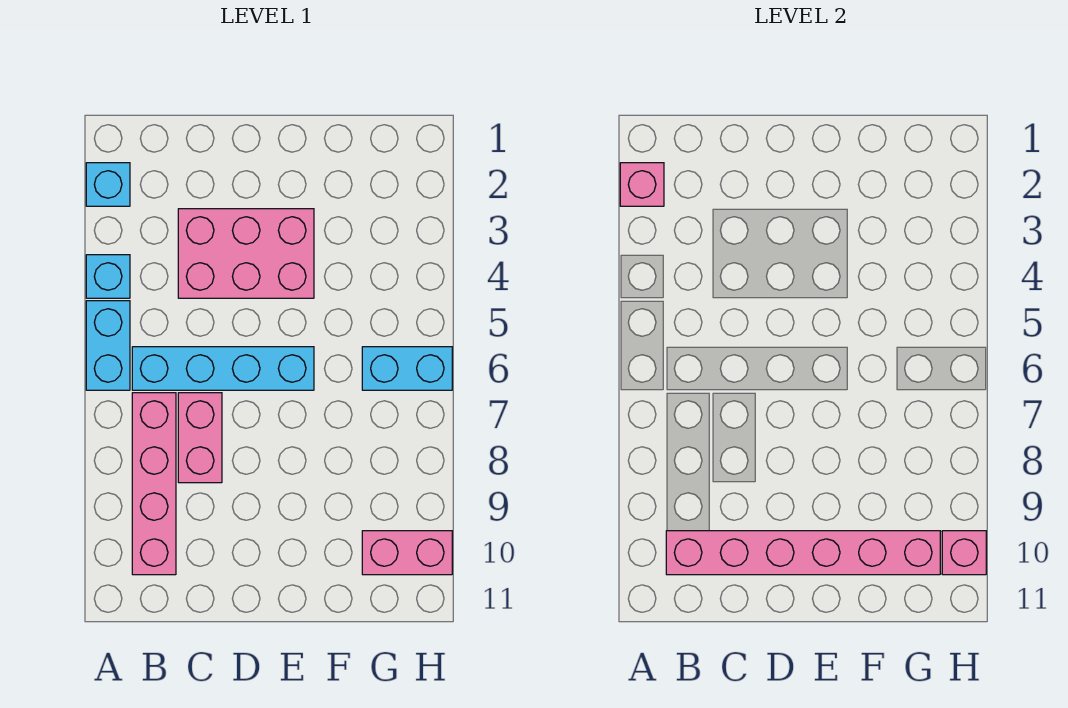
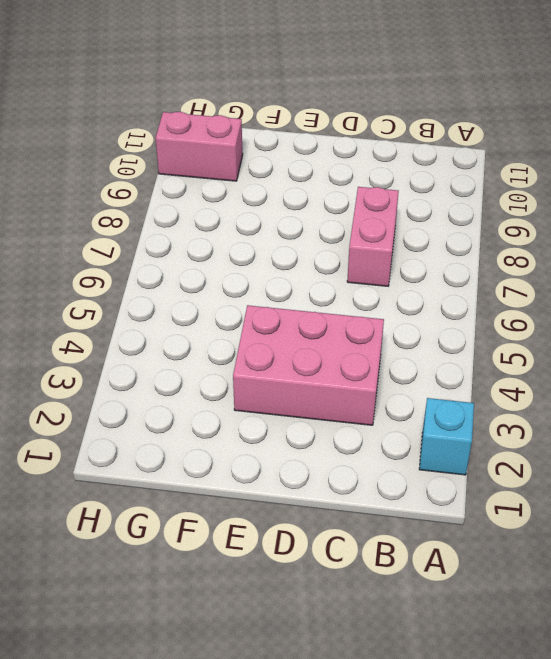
none -> cyan 1x1 brick [86,255,130,298]
none -> cyan 1x2 brick [86,301,130,390]
none -> cyan 1x4 brick [132,347,314,390]

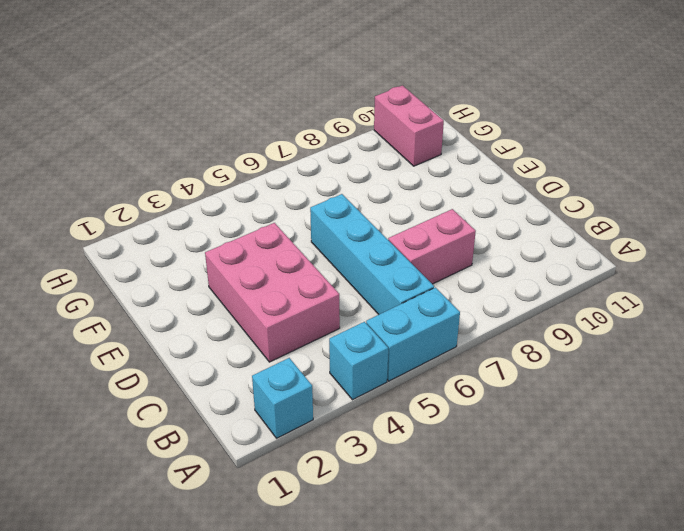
none -> pink 1x4 brick [132,393,176,575]
none -> cyan 1x2 brick [362,347,452,390]
none -> pink 1x1 brick [620,163,664,206]

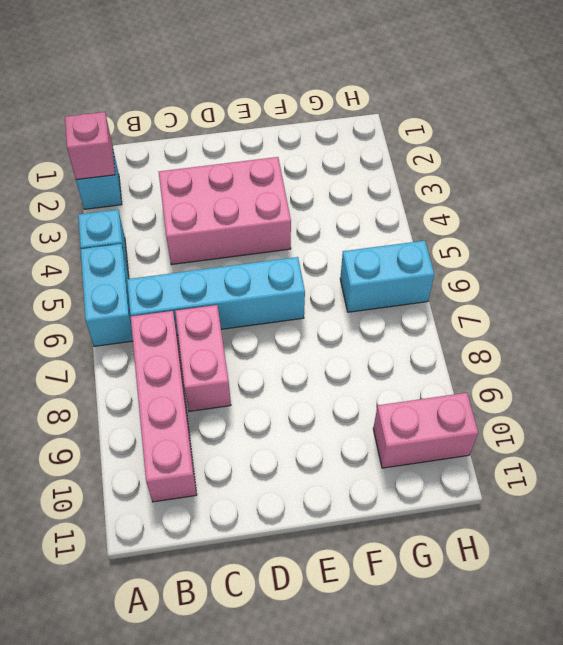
none -> pink 1x6 brick [666,531,940,575]
none -> pink 1x1 brick [942,531,986,575]

